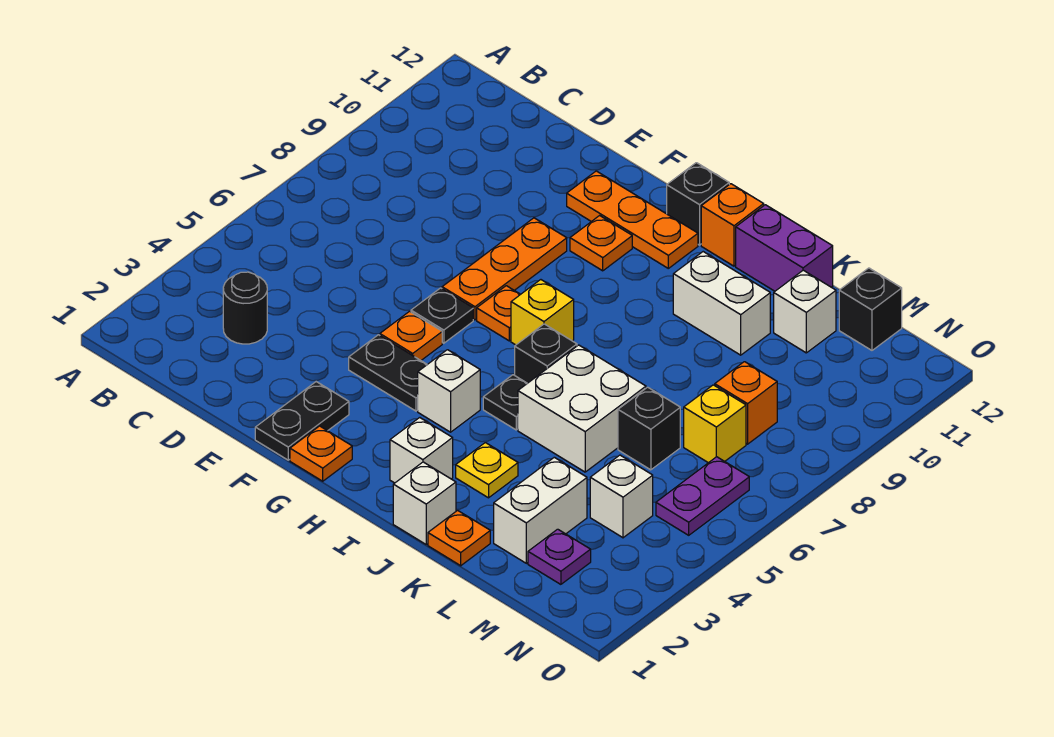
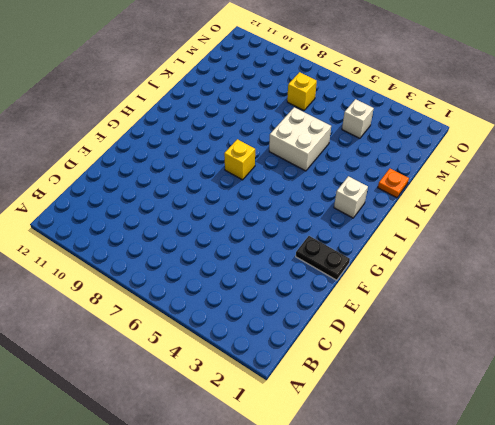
none -> black 1x1 round brick [223,272,267,344]
none -> black 1x2 plate [349,335,427,411]
none -> orange 1x1 plate [380,311,442,360]
none -> black 1x1 plate [411,288,473,343]

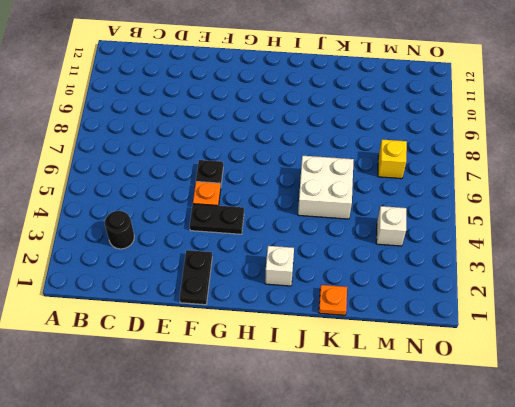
none -> orange 1x3 plate [442,218,567,320]
none -> orange 1x3 plate [567,171,698,268]
none -> orange 1x1 plate [290,426,352,481]
none -> orange 1x1 plate [477,286,520,341]

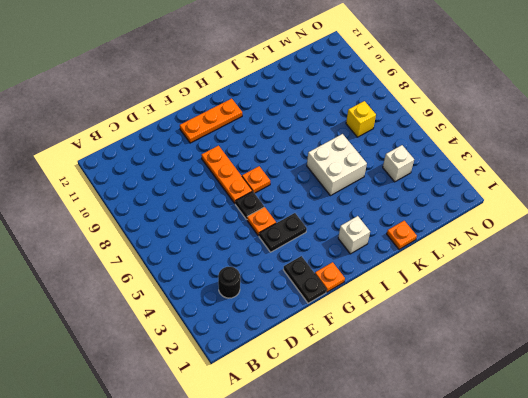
none -> orange 1x1 plate [570,216,632,271]
none -> white 1x1 brick [418,350,480,432]
none -> yellow 1x1 brick [511,280,574,345]
none -> black 1x1 brick [667,163,729,245]

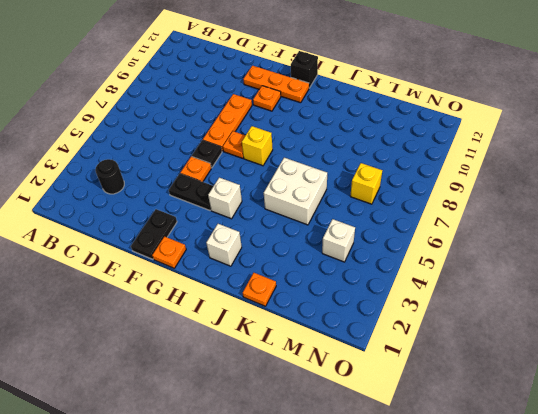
none -> black 1x1 plate [483,375,527,430]
none -> black 1x1 brick [515,324,577,383]
none -> orange 1x1 brick [701,184,764,266]
none -> white 1x1 brick [393,462,456,544]

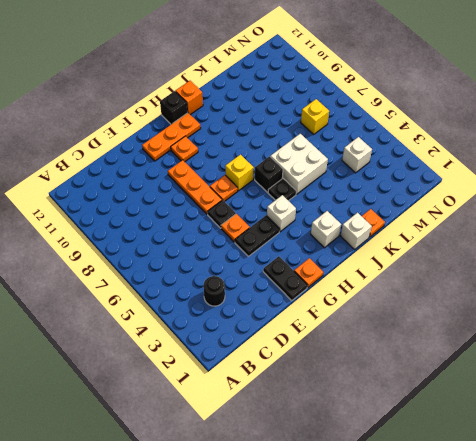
none -> yellow 1x1 plate [456,443,518,498]
none -> white 1x2 brick [673,252,770,355]
none -> purple 1x2 brick [736,205,833,291]
none -> white 1x2 brick [494,457,587,563]

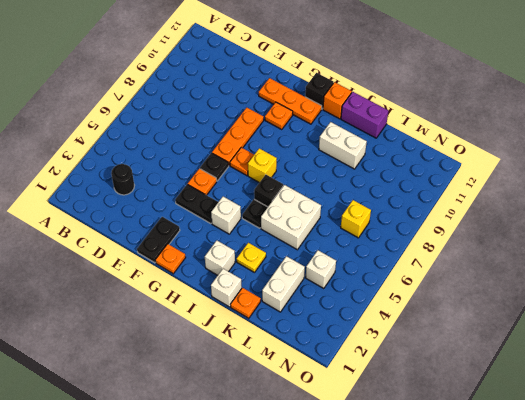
none -> black 1x1 brick [618,387,680,470]
none -> white 1x1 brick [774,270,836,353]
none -> purple 1x1 plate [528,529,591,584]
none -> orange 1x1 brick [715,362,777,444]

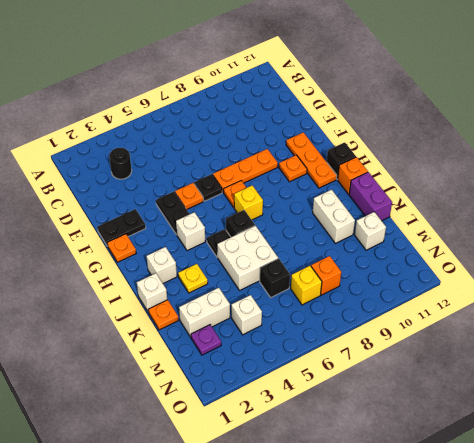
none -> black 1x1 brick [839,268,902,350]
none -> purple 1x2 plate [656,457,749,535]

